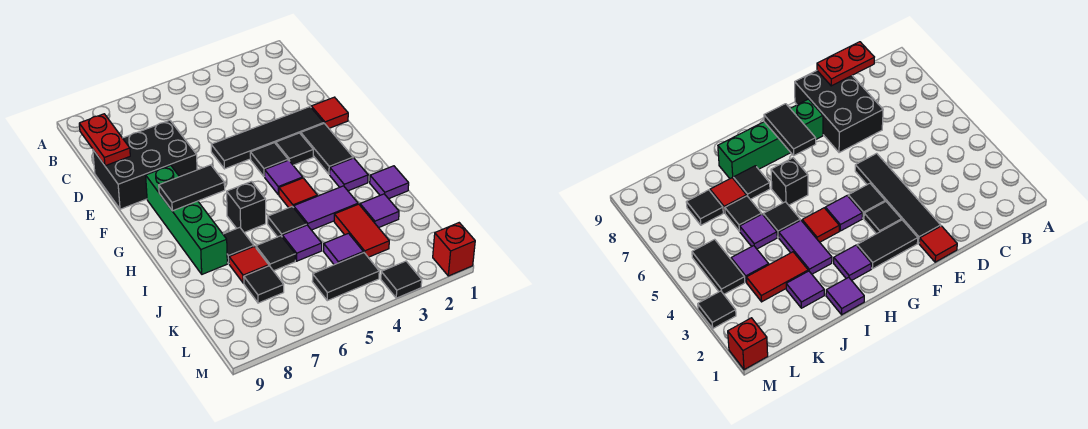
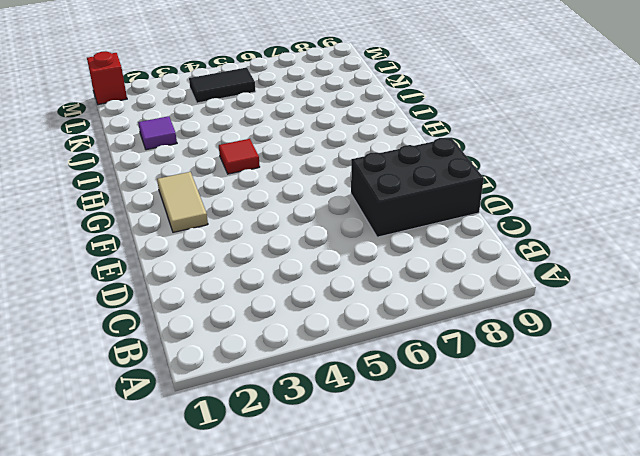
tan 1x2 tile [157,172,208,232] -> black 1x2 tile [301,123,353,174]
none -> red 1x1 tile [311,97,348,128]
none -> black 1x4 tile [211,107,324,169]
none -> black 1x1 tile [276,133,313,165]

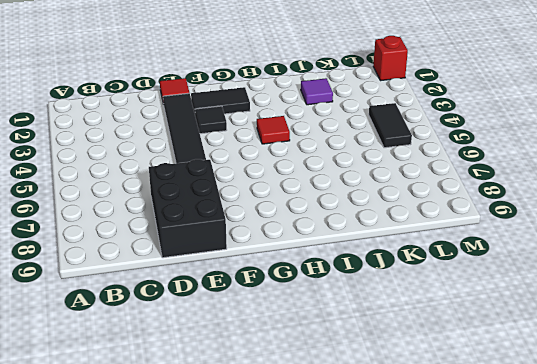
none -> black 1x1 tile [250,143,288,177]
none -> green 1x4 brick [146,165,227,274]
none -> purple 1x1 tile [265,160,303,195]

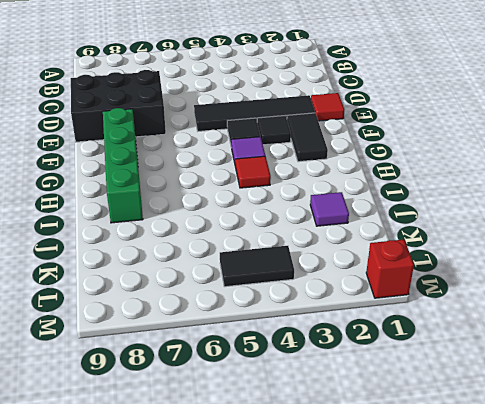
none -> purple 1x1 tile [330,158,368,191]
none -> black 1x1 brick [227,182,266,232]
none -> purple 1x1 tile [370,166,409,199]

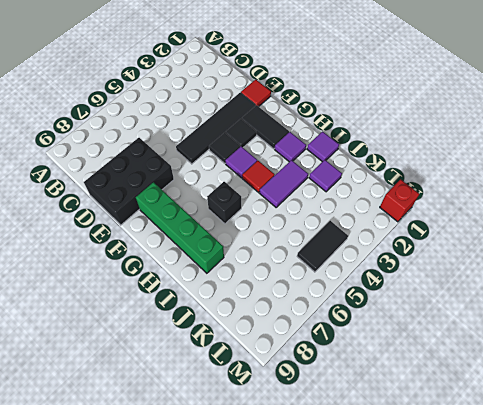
none -> black 1x1 tile [268,207,307,237]
none -> black 1x1 tile [223,227,254,263]
none -> red 1x2 tile [334,204,389,257]

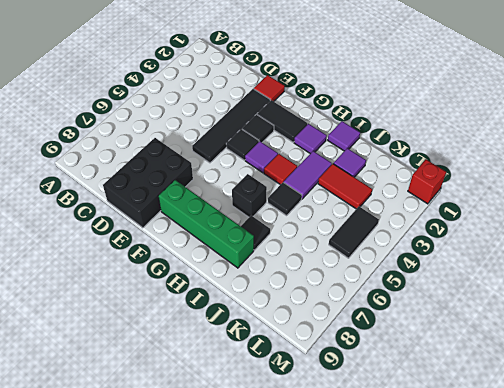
none -> purple 1x1 tile [282,225,322,261]
none -> black 1x1 tile [256,236,295,271]
none -> red 1x1 tile [229,246,269,283]

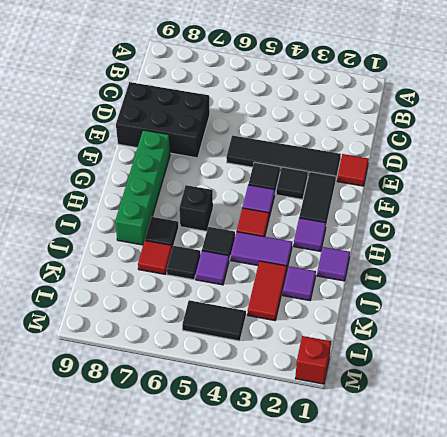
none -> purple 1x1 tile [323,233,363,265]
none -> black 1x1 tile [244,266,284,303]
none -> black 1x1 tile [381,261,422,298]

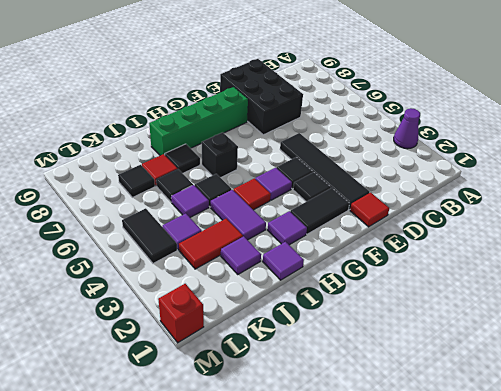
purple 1x1 cone [394,108,420,149] -> none
none -> black 1x1 tile [381,261,422,298]
none -> red 1x2 plate [79,114,130,166]
none -> black 1x2 tile [159,165,225,211]

